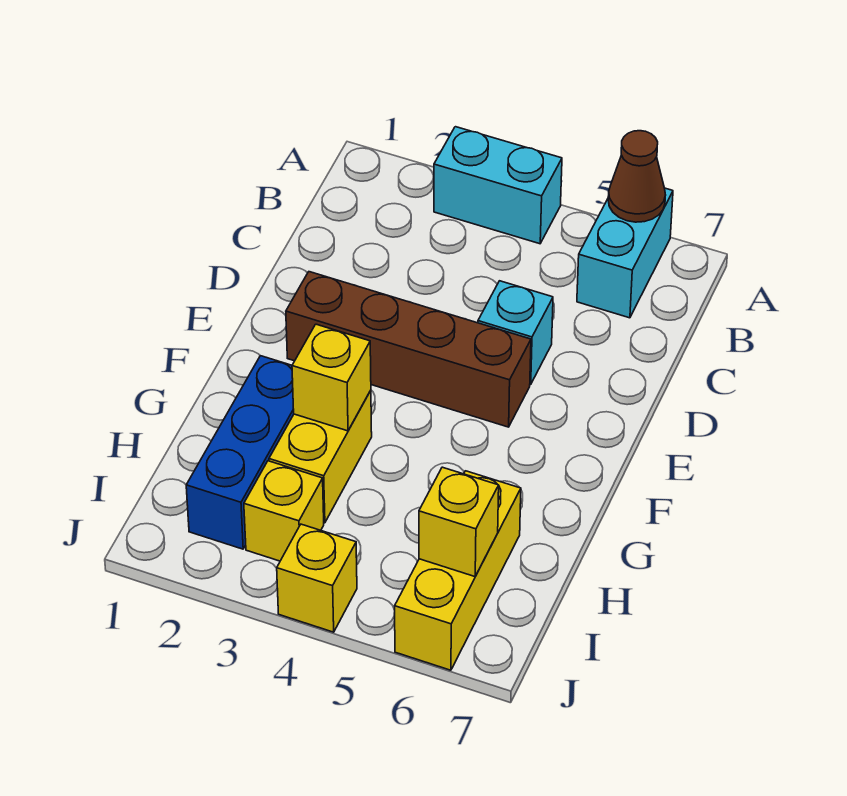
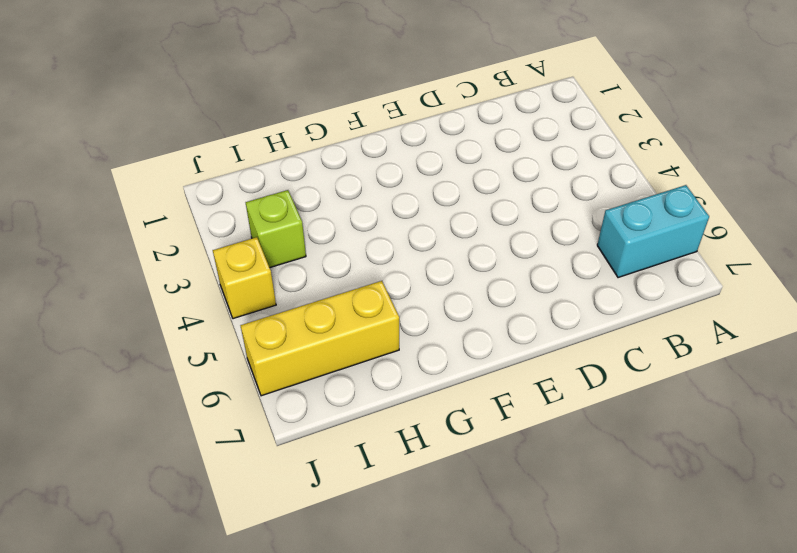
lime 1x1 brick [246,190,306,268] -> yellow 1x1 brick [244,461,324,561]
none -> cyan 1x2 brick [434,127,562,244]
none -> cyan 1x1 brick [478,281,553,384]
none -> brown 1x4 brick [286,272,531,427]

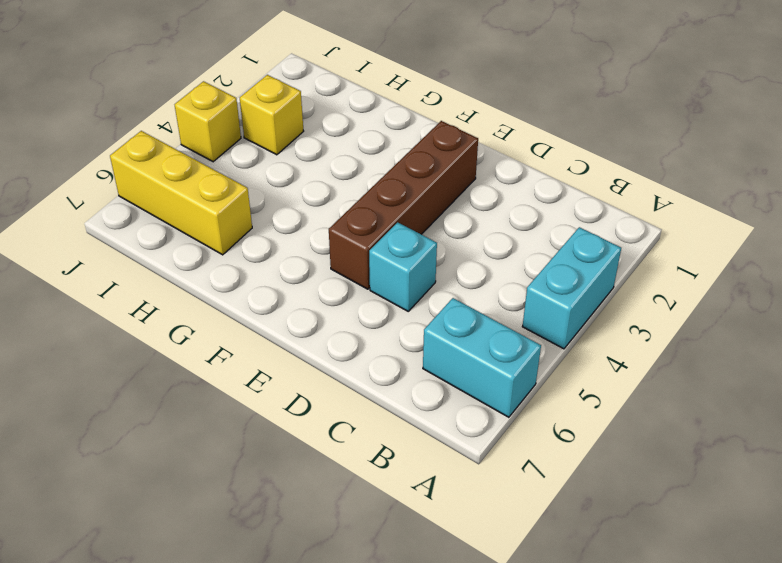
none -> blue 1x3 brick [186,356,294,549]
none -> yellow 1x2 brick [269,390,372,523]
none -> brown 1x1 cone [608,131,665,222]

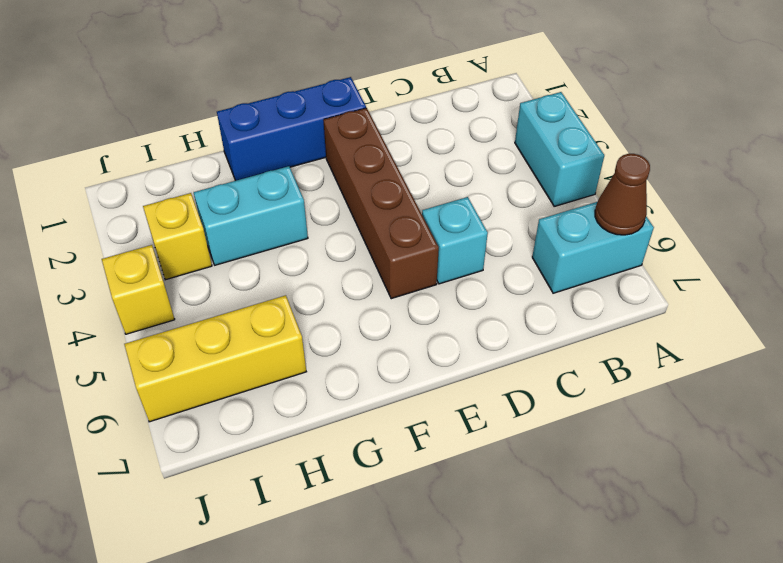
blue 1x3 brick [217,77,366,181] -> blue 1x3 brick moved to [186,356,294,549]
cyan 1x2 brick [194,166,308,265] -> yellow 1x2 brick [269,390,372,523]
none -> yellow 1x1 brick [292,324,371,431]
none -> yellow 1x1 brick [419,467,499,577]

